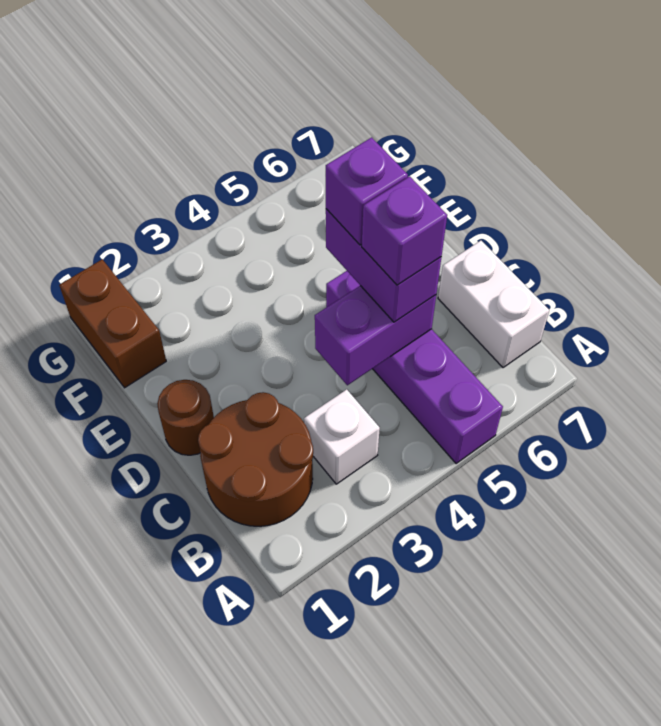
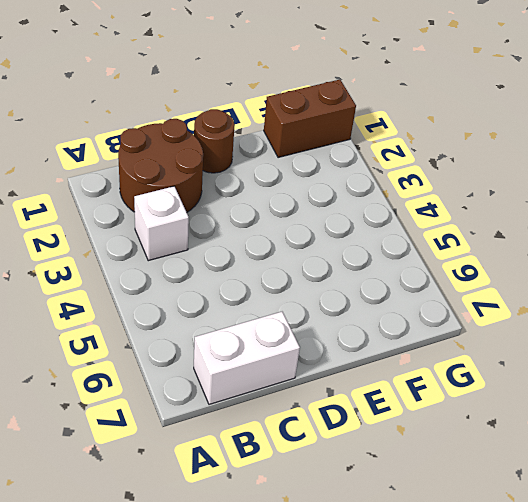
none -> purple 1x4 brick [326,271,503,464]
none -> purple 1x2 brick [315,286,436,385]

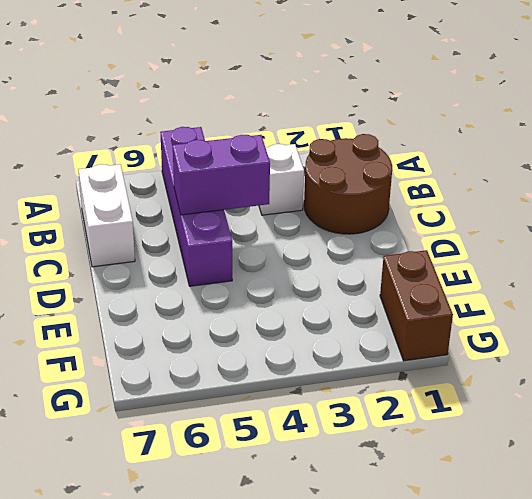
none -> brown 1x1 round brick [157,380,214,455]
none -> purple 1x2 brick [326,209,441,322]

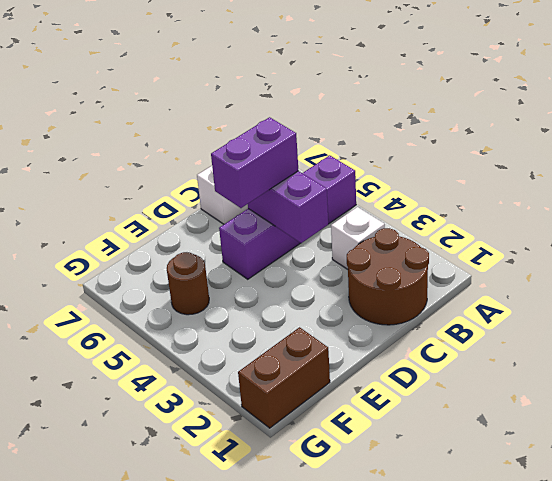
brown 1x1 round brick [167,252,209,315] -> brown 1x1 round brick moved to [157,380,214,455]
none -> purple 1x1 brick [362,176,447,285]
none -> purple 1x1 brick [326,137,408,245]

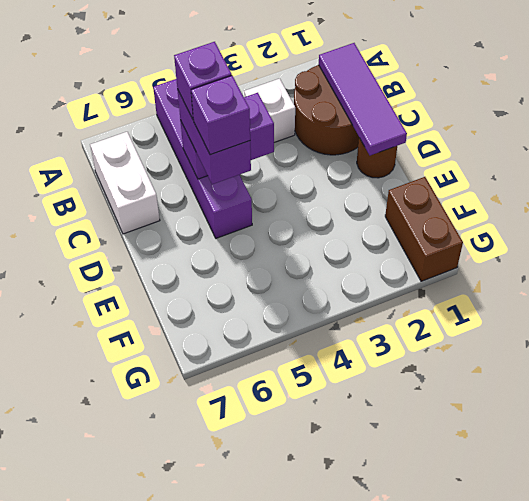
purple 1x3 tile [319,43,407,155] -> none

